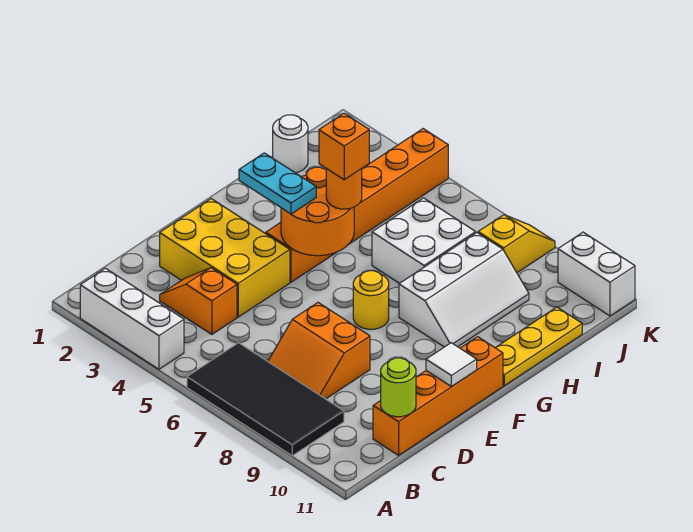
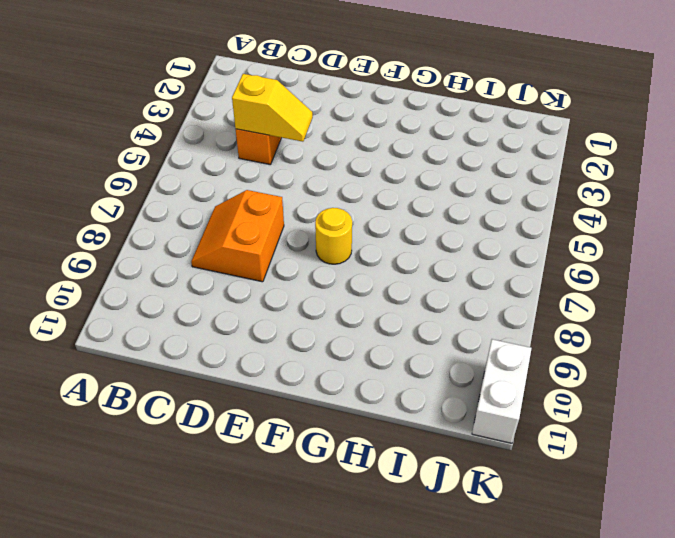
yellow 1x2 slope [232,74,313,142] -> yellow 1x2 slope moved to [478,215,555,273]
none -> white 1x3 brick [80,268,184,369]
none -> black 2x4 tile [187,343,344,456]
none -> orange 1x4 brick [373,337,503,455]

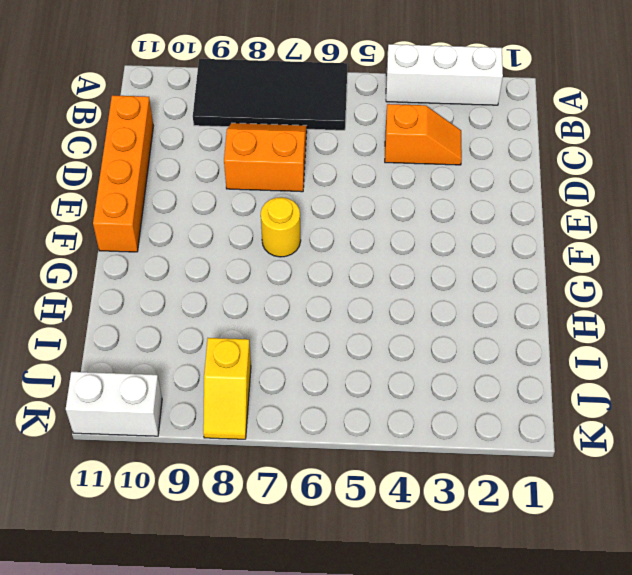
none -> yellow 2x3 brick [160,199,290,317]
none -> orange 1x6 brick [266,129,448,282]
none -> white 2x3 slope [399,233,529,347]

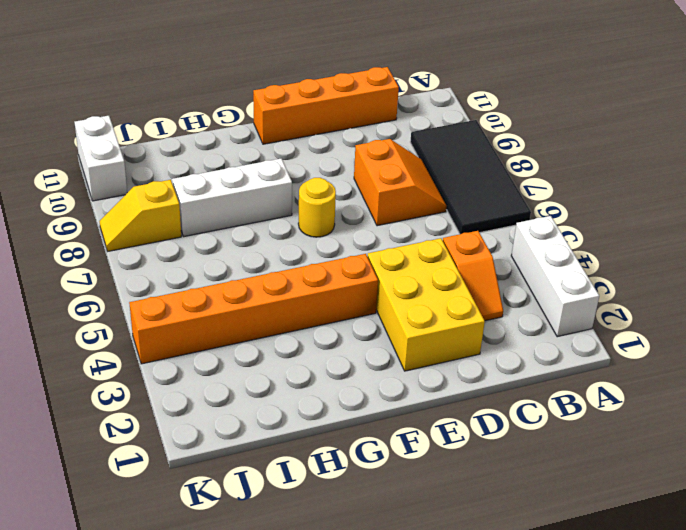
none -> yellow 1x3 plate [495,307,582,386]
none -> white 2x2 brick [372,198,476,283]
none -> white 1x1 round brick [273,115,308,173]

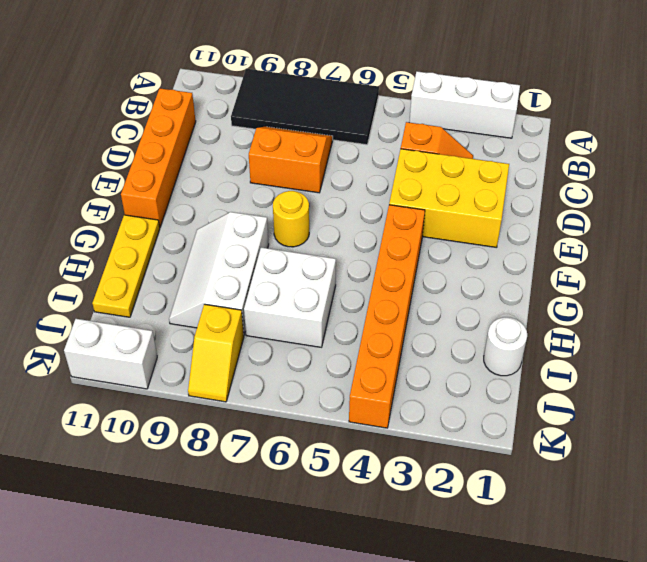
none -> lime 1x1 round brick [381,358,416,417]
none -> white 1x1 tile [426,343,477,387]
none -> orange 2x2 round brick [281,167,354,256]

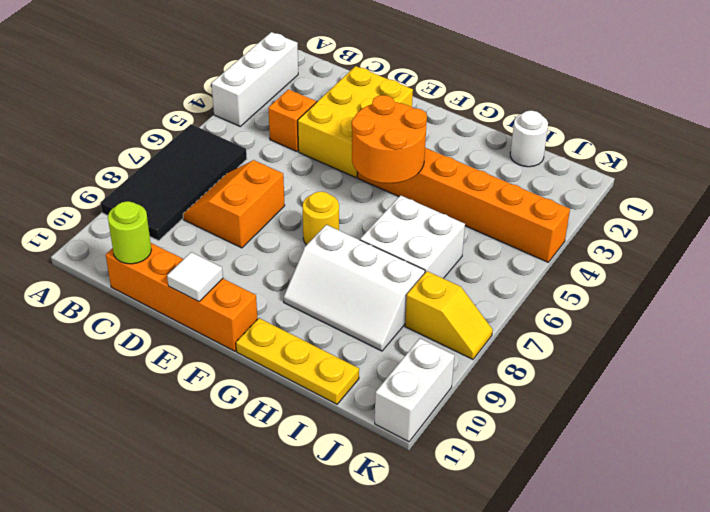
none -> cyan 1x2 plate [239,153,316,214]
none -> orange 1x1 round brick [326,169,362,209]
none -> orange 1x1 brick [319,113,369,180]

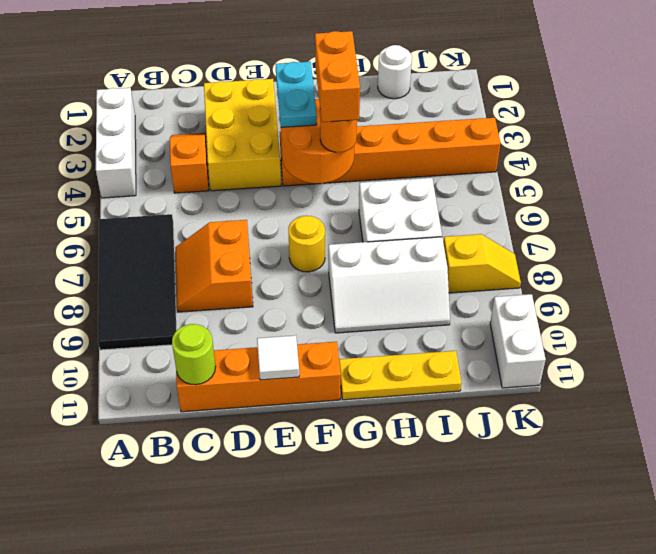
orange 1x2 brick [315,31,360,122] -> orange 1x1 brick [319,113,369,180]

